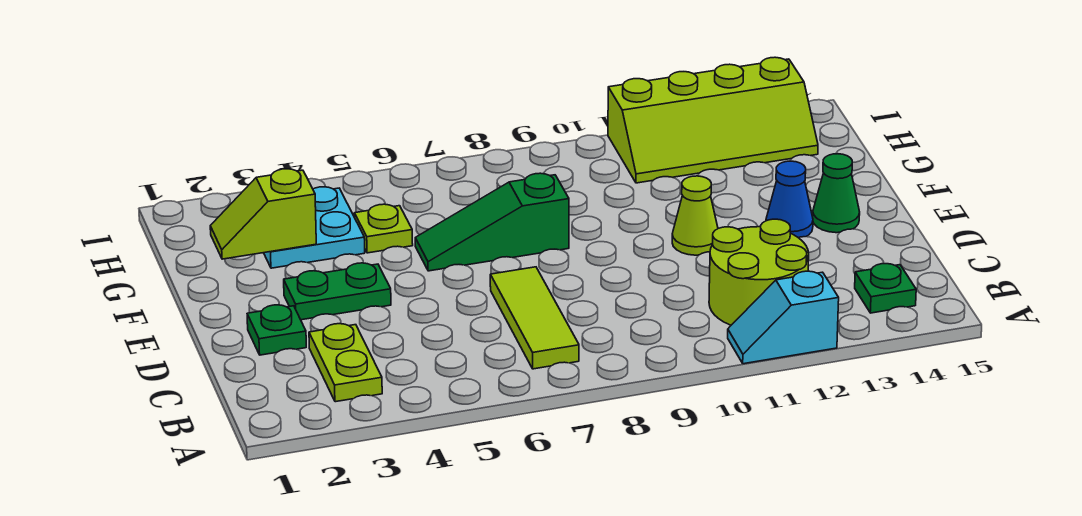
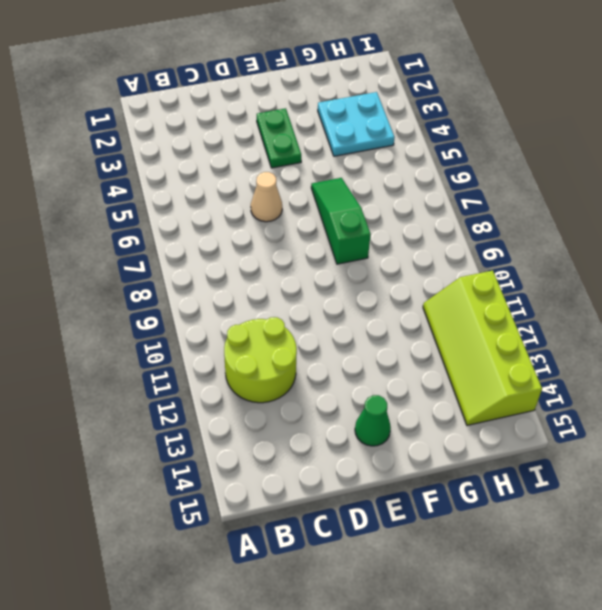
tan 1x1 cone [251,172,282,222] -> none
none -> cyan 1x2 slope [728,271,839,364]
none -> lime 1x2 plate [309,324,382,402]
none -> lime 1x3 tile [490,267,579,369]

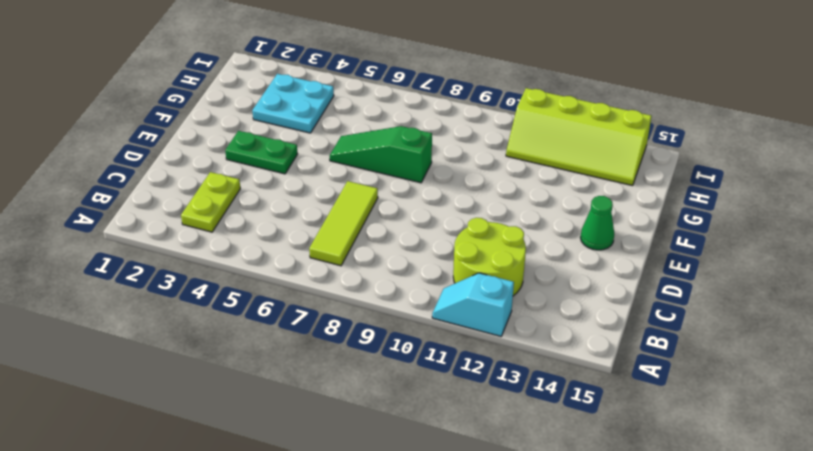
none -> green 1x1 plate [855,264,916,313]
none -> green 1x1 plate [247,305,306,355]
none -> lime 1x1 cone [672,176,718,255]

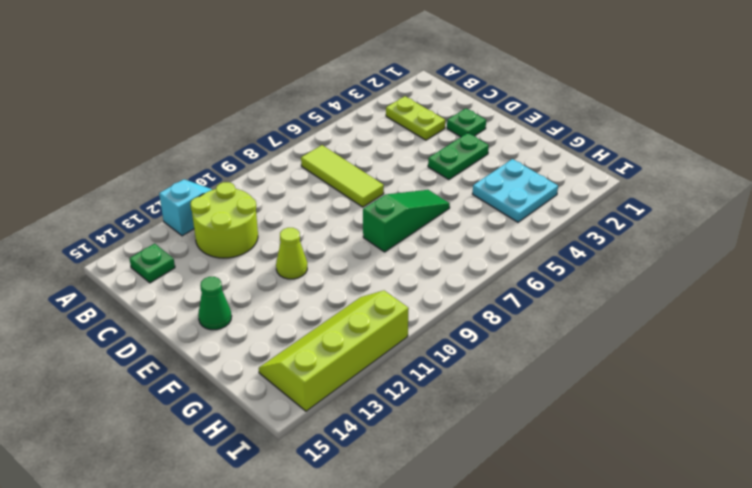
none -> blue 1x1 cone [766,161,813,238]
none -> lime 1x1 plate [355,204,413,253]
none -> lime 1x2 slope [210,169,316,259]

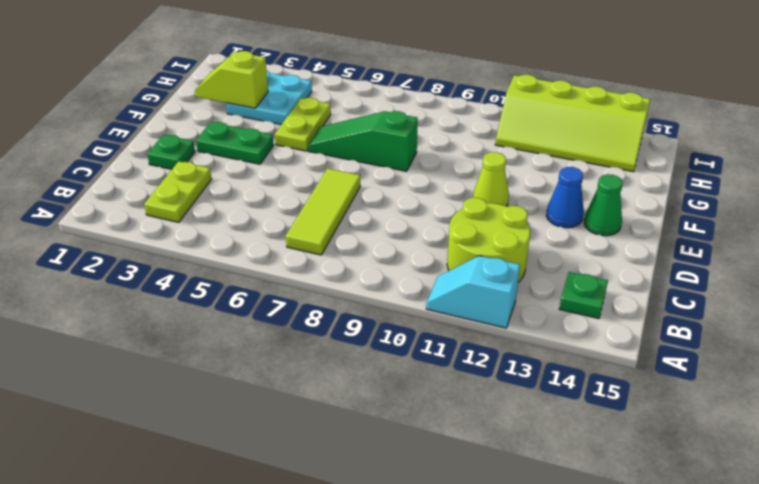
lime 1x2 plate [275,98,331,151] -> lime 1x1 plate [355,204,413,253]

